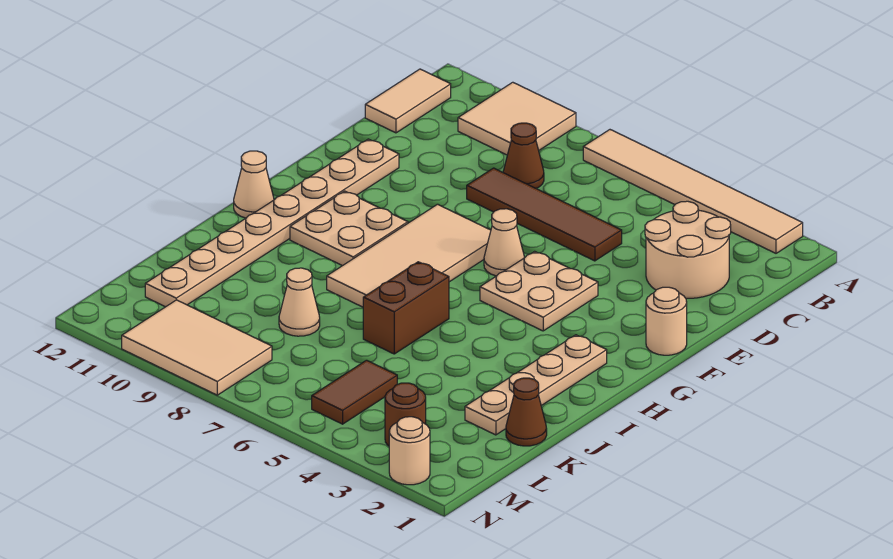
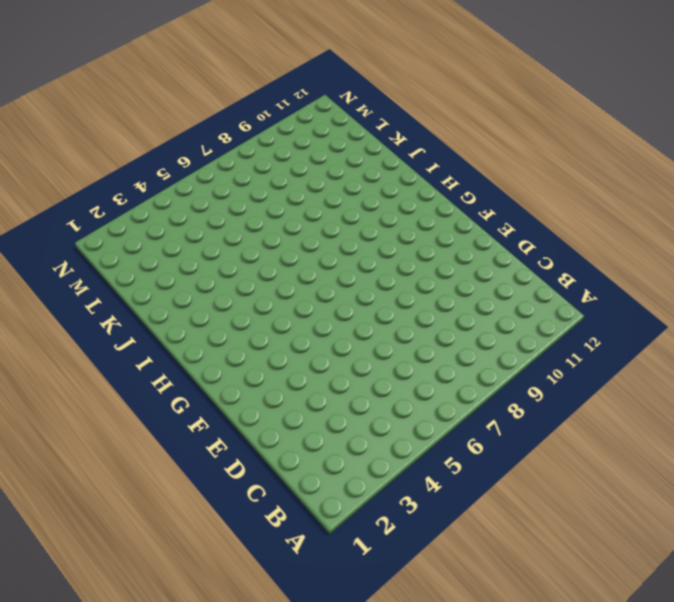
none -> tan 1x6 tile [583,130,803,253]
none -> tan 2x2 tile [458,82,576,155]
none -> tan 1x2 tile [365,69,451,133]

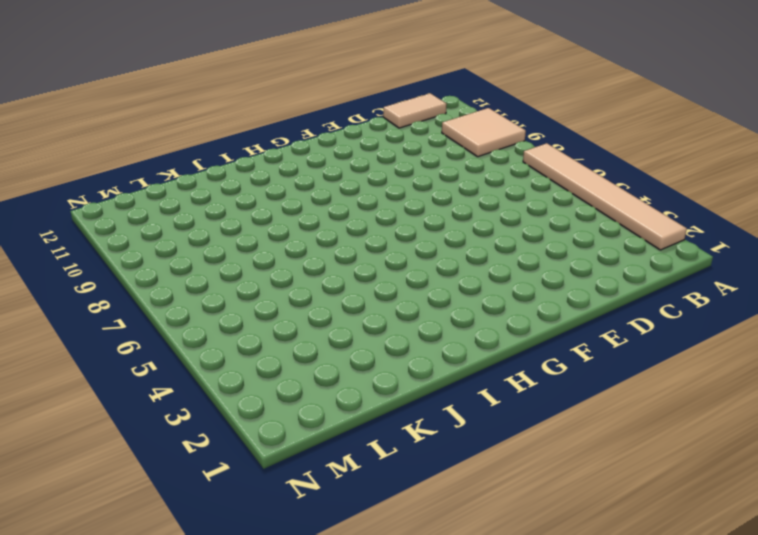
none -> tan 2x2 round brick [645,201,731,298]
none -> brown 1x1 cone [503,123,544,189]
none -> brown 1x4 tile [467,168,622,261]

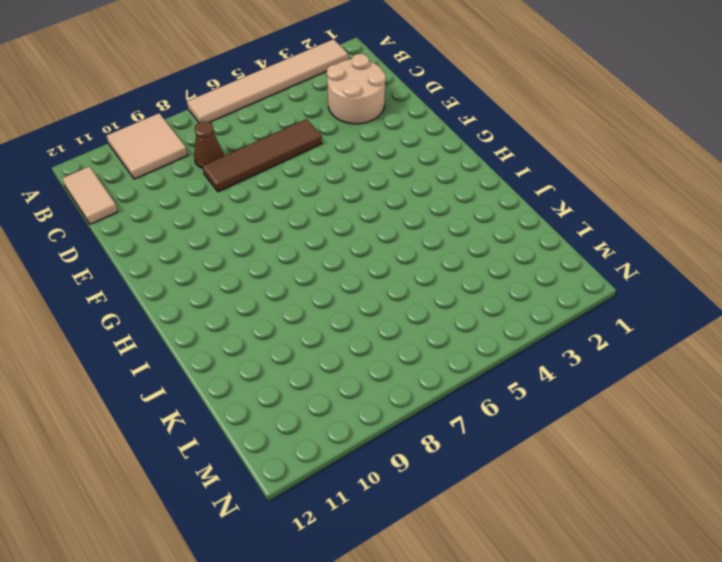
none -> tan 1x8 plate [145,139,399,307]
none -> tan 1x1 round brick [646,287,687,355]
none -> tan 2x2 plate [480,251,598,331]

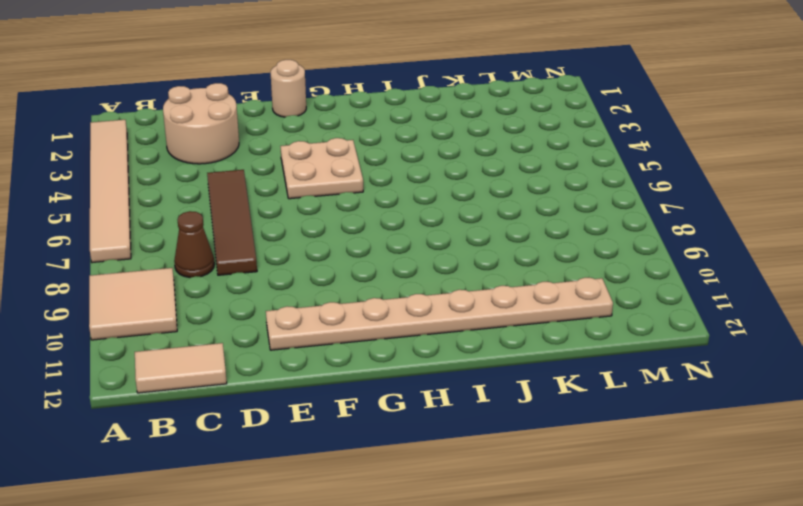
none -> tan 1x1 cone [484,209,524,276]
none -> tan 2x4 tile [327,204,491,307]
none -> tan 2x2 plate [290,191,408,266]

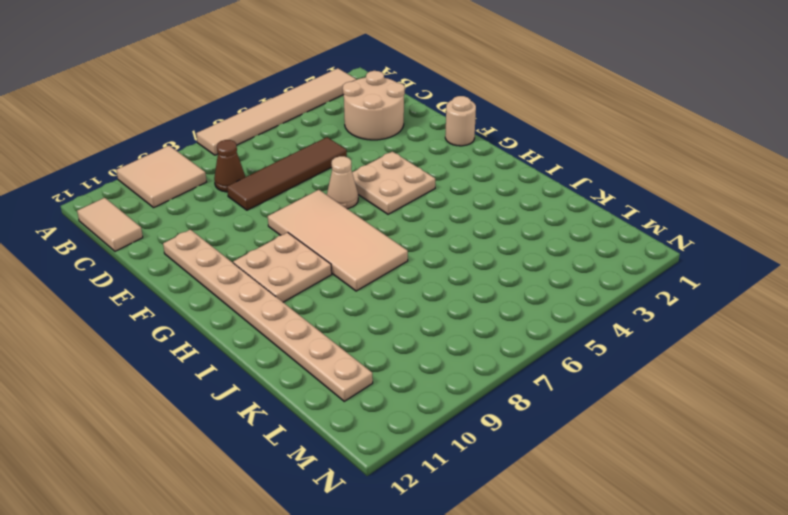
none -> tan 1x4 plate [465,335,607,435]
none -> tan 1x1 cone [234,151,274,218]
none -> brown 1x2 brick [363,262,449,354]

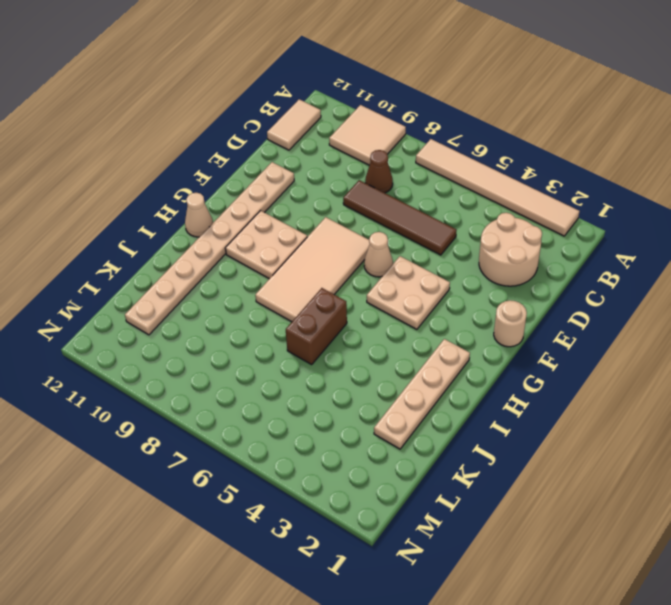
none -> brown 1x1 cone [506,378,547,446]
none -> tan 1x1 cone [279,268,320,336]
none -> brown 1x2 tile [312,360,397,424]

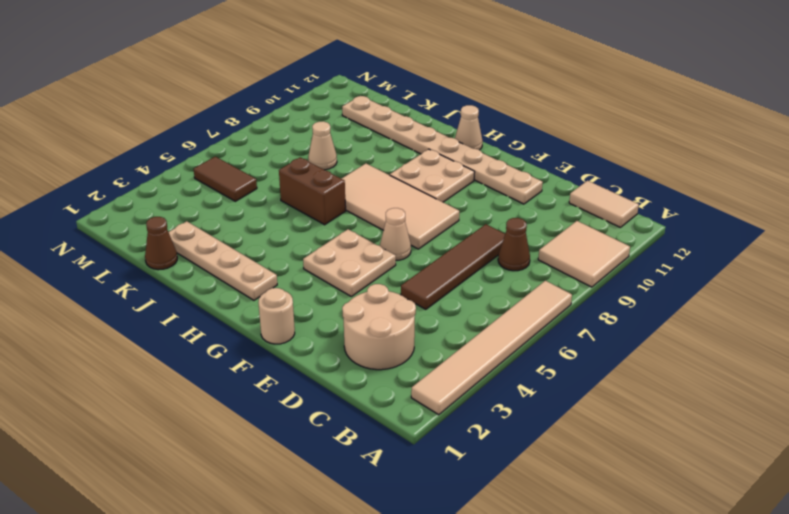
none -> brown 1x1 round brick [385,383,426,446]
none -> tan 2x3 tile [122,300,272,395]
none -> tan 1x1 round brick [389,417,430,485]

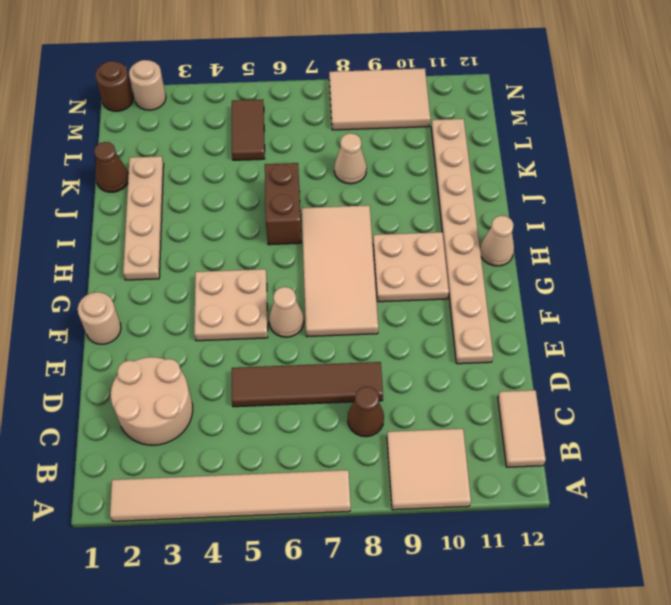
brown 1x1 round brick [95,61,133,111] -> brown 1x1 round brick moved to [385,383,426,446]

